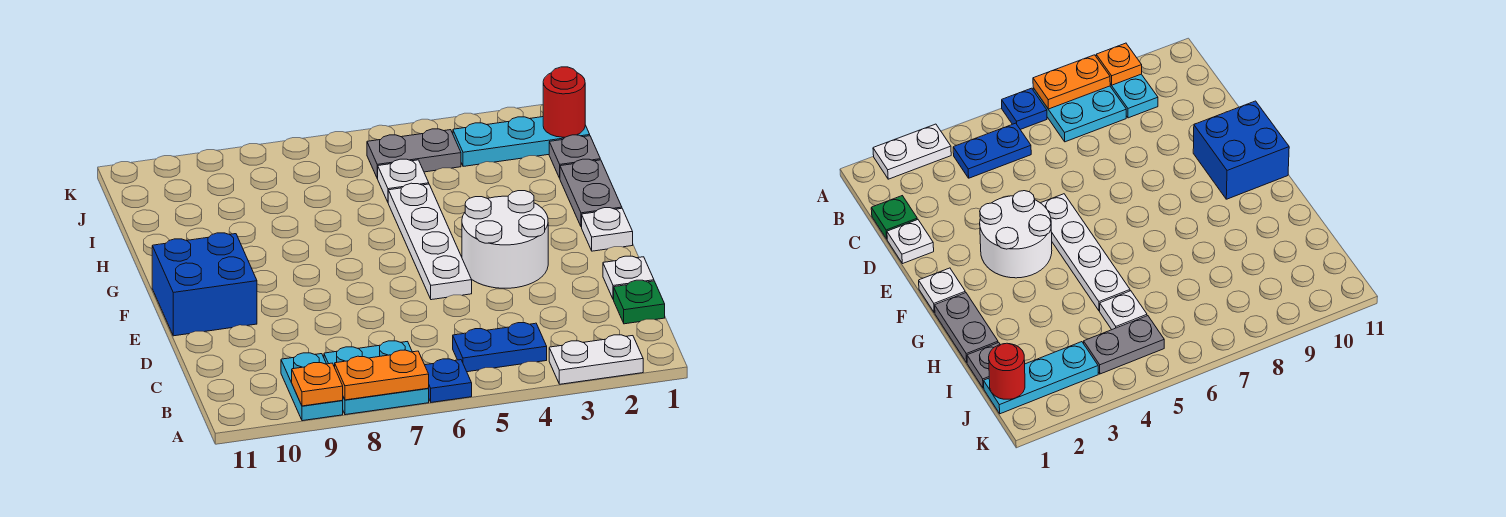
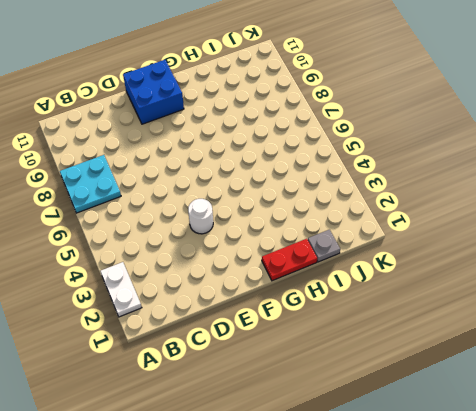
white 1x1 round brick [188,199,213,234] -> white 2x2 round brick [462,191,548,288]
red 1x2 plate [262,239,317,281] -> grey 1x2 plate [560,159,622,227]
none -> blue 1x1 plate [425,359,472,402]
none -> cyan 1x2 plate [281,353,343,421]
none -> blue 1x2 plate [453,323,547,372]

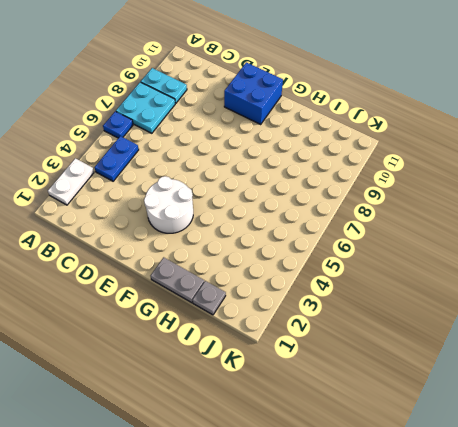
none -> green 1x1 plate [614,280,665,324]
none -> white 1x1 plate [603,256,654,300]
none -> white 1x4 plate [388,183,472,300]

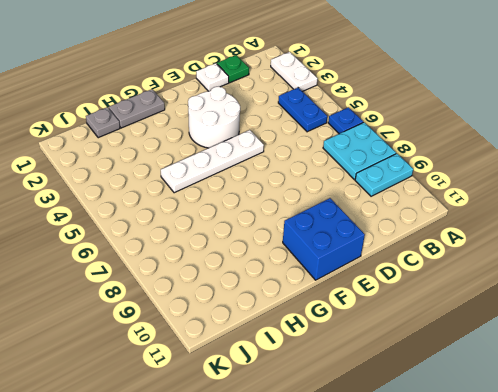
none -> white 1x1 plate [582,208,633,251]
none -> white 1x1 plate [377,159,429,202]
none -> cyan 1x3 plate [453,117,590,166]

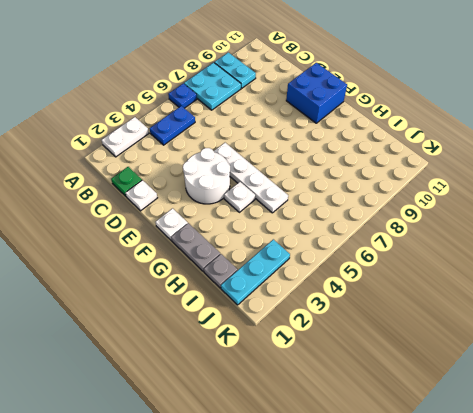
white 1x1 plate [224,182,255,212] -> white 1x1 plate moved to [377,159,429,202]
none -> grey 1x2 plate [367,129,461,178]
none -> orange 1x2 plate [335,350,429,400]
none -> orange 1x1 plate [292,363,343,406]

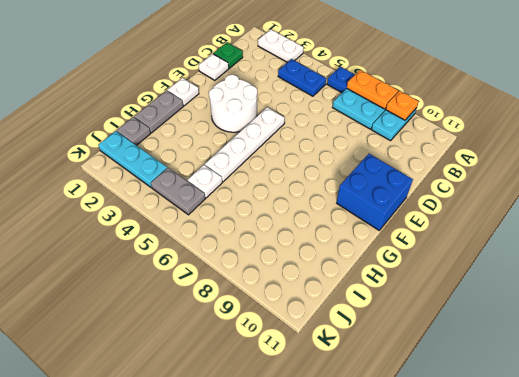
none -> red 1x1 round brick [543,67,585,137]

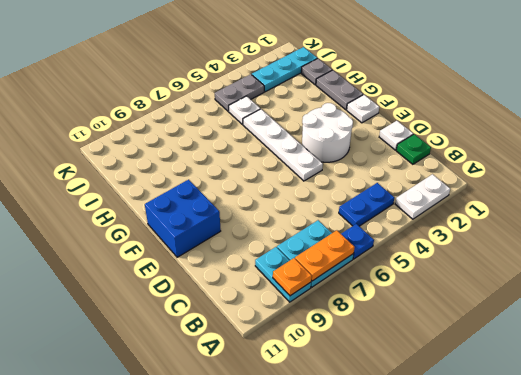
none -> red 1x1 round brick [543,67,585,137]

